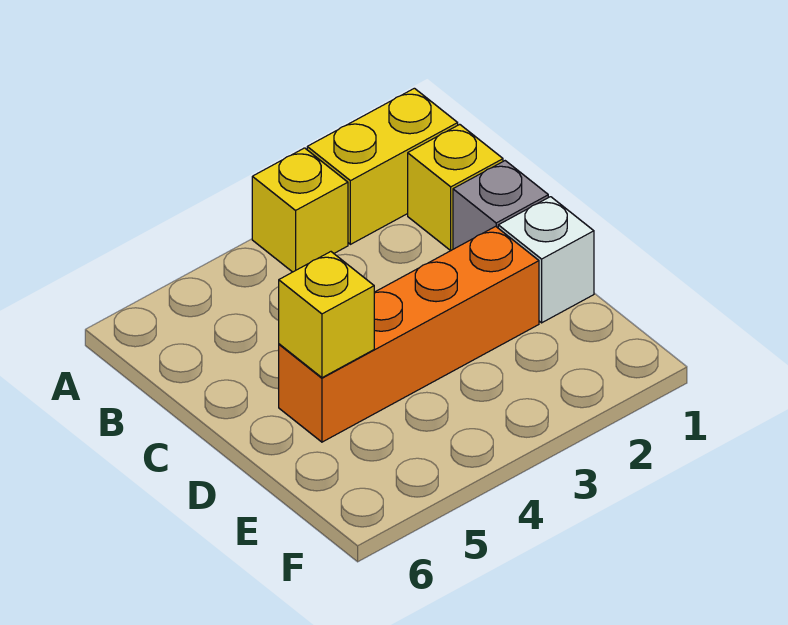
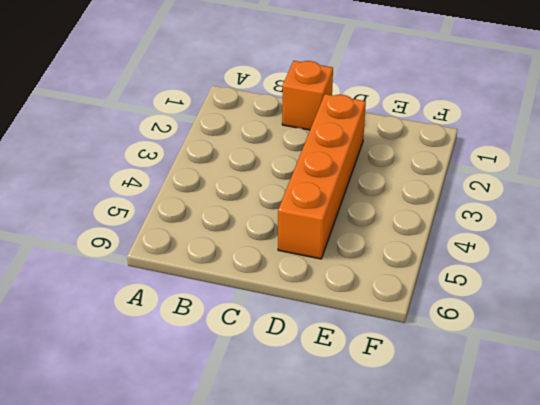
orange 1x1 brick [282,61,333,130] -> grey 1x1 brick [453,161,548,249]
none -> yellow 1x2 brick [307,88,458,244]
none -> yellow 1x1 brick [252,148,348,272]

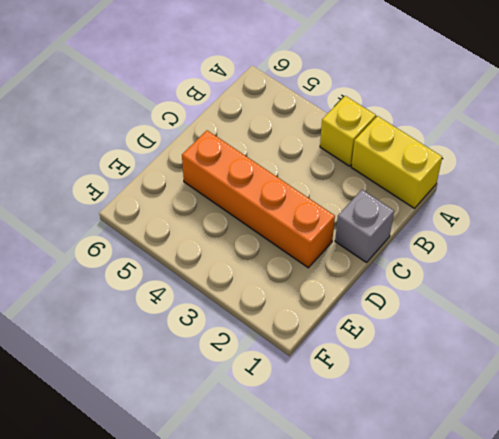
none -> yellow 1x1 brick [408,124,503,251]
none -> white 1x1 brick [498,197,594,323]

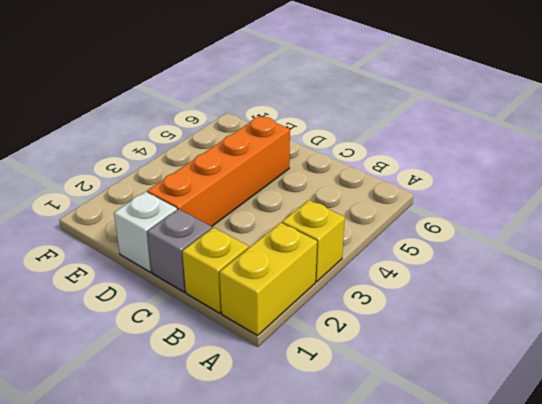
none -> yellow 1x1 brick [279,252,374,378]

